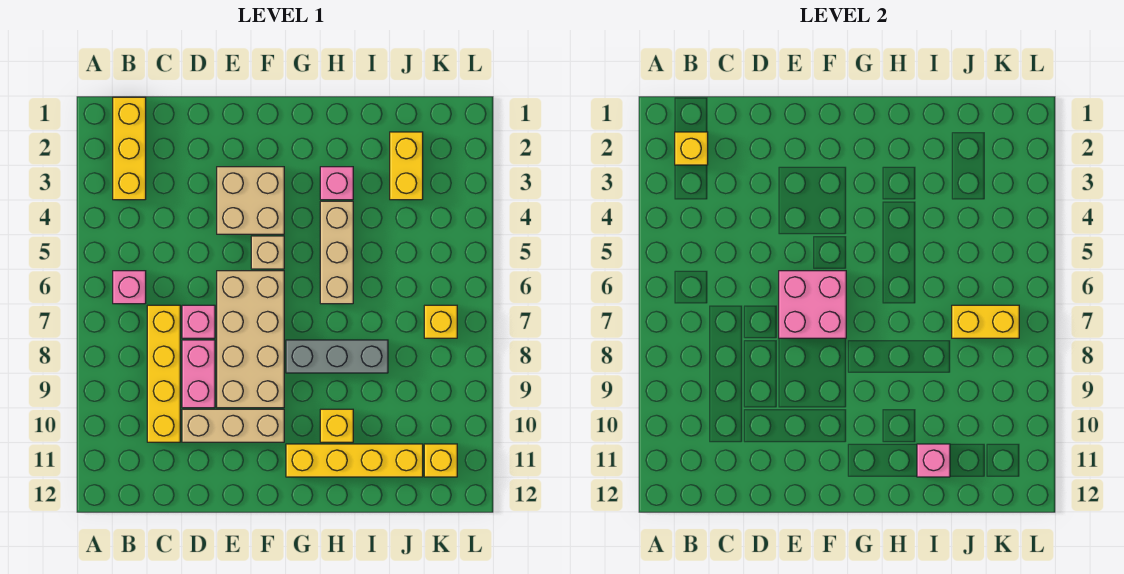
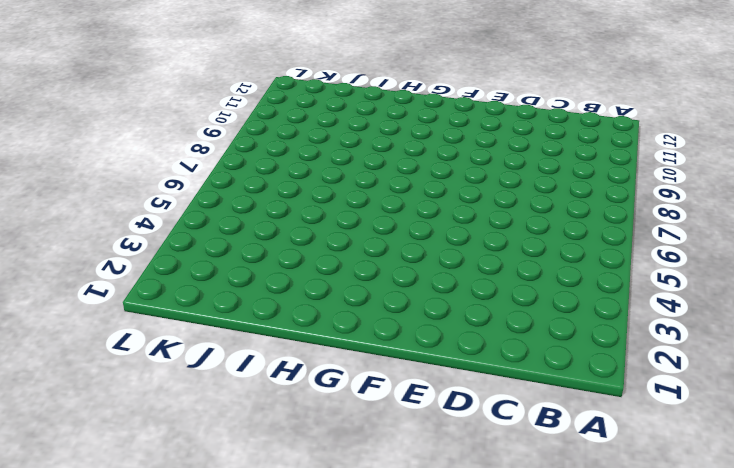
none -> yellow 1x3 brick [113,97,146,200]
none -> pink 1x1 brick [113,271,146,304]
none -> yellow 1x4 brick [147,305,180,442]

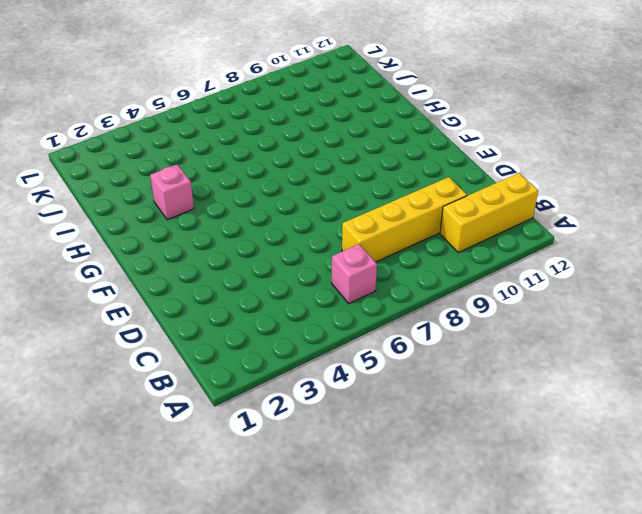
yellow 1x3 brick [440,173,538,253] -> yellow 1x3 brick moved to [113,97,146,200]
none -> pink 1x1 brick [182,305,215,338]
none -> pink 1x2 brick [182,340,215,408]
none -> tan 1x3 brick [182,409,284,442]

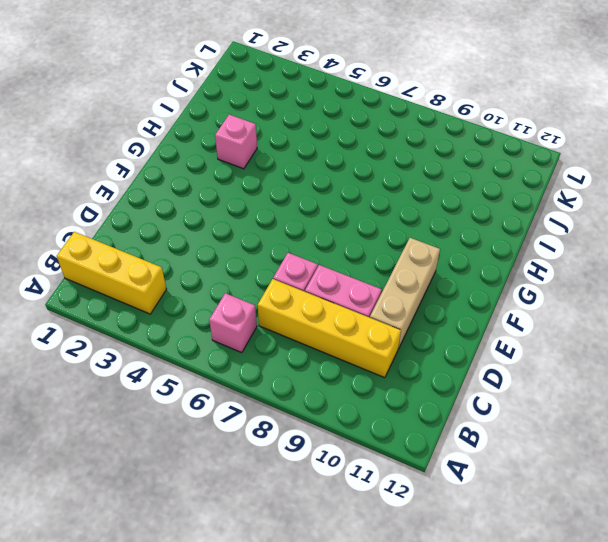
none -> tan 2x2 brick [217,167,284,234]
none -> tan 2x4 brick [217,271,284,408]
none -> tan 1x1 brick [251,236,284,269]

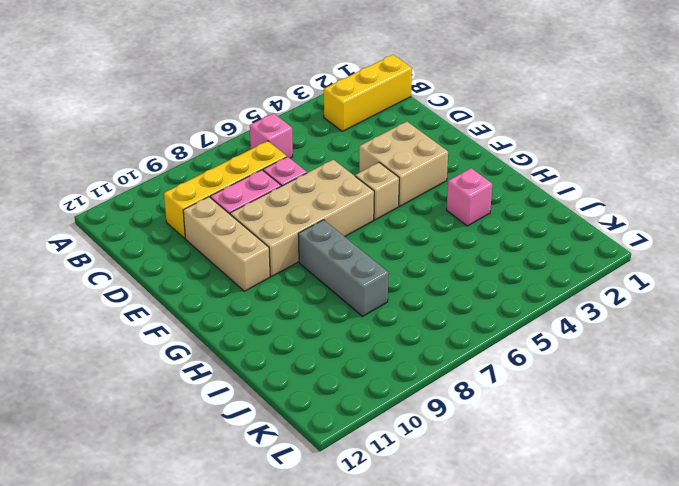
none -> yellow 1x4 brick [286,444,423,477]
none -> tan 1x3 brick [320,201,353,304]
none -> yellow 1x1 brick [320,409,353,442]

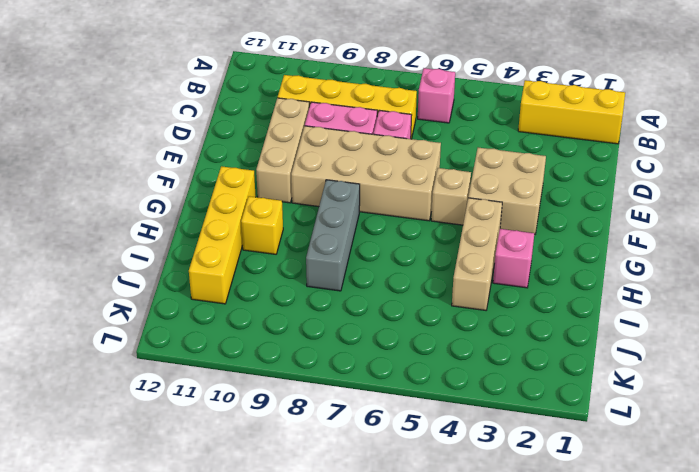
tan 1x3 brick [452,198,502,310] -> tan 1x3 brick turned to [320,201,353,304]
none -> yellow 1x2 brick [390,132,423,200]
none -> yellow 1x1 brick [424,305,457,338]
none -> yellow 1x1 brick [424,444,457,477]

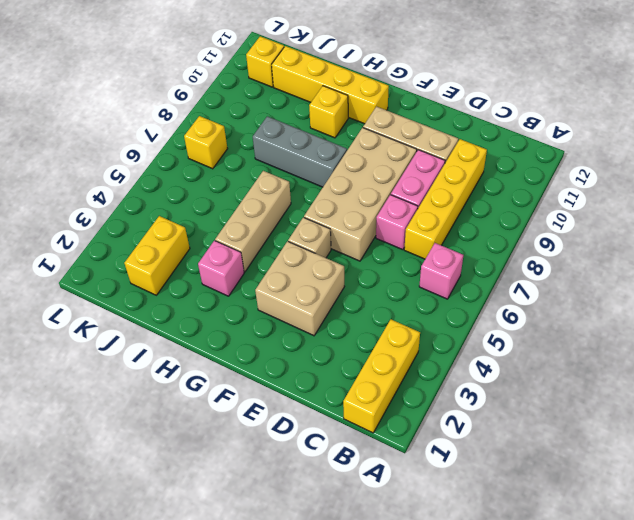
none -> yellow 1x1 brick [675,132,708,165]
none -> pink 2x2 brick [779,271,846,338]
none -> pink 1x1 brick [917,444,950,477]

